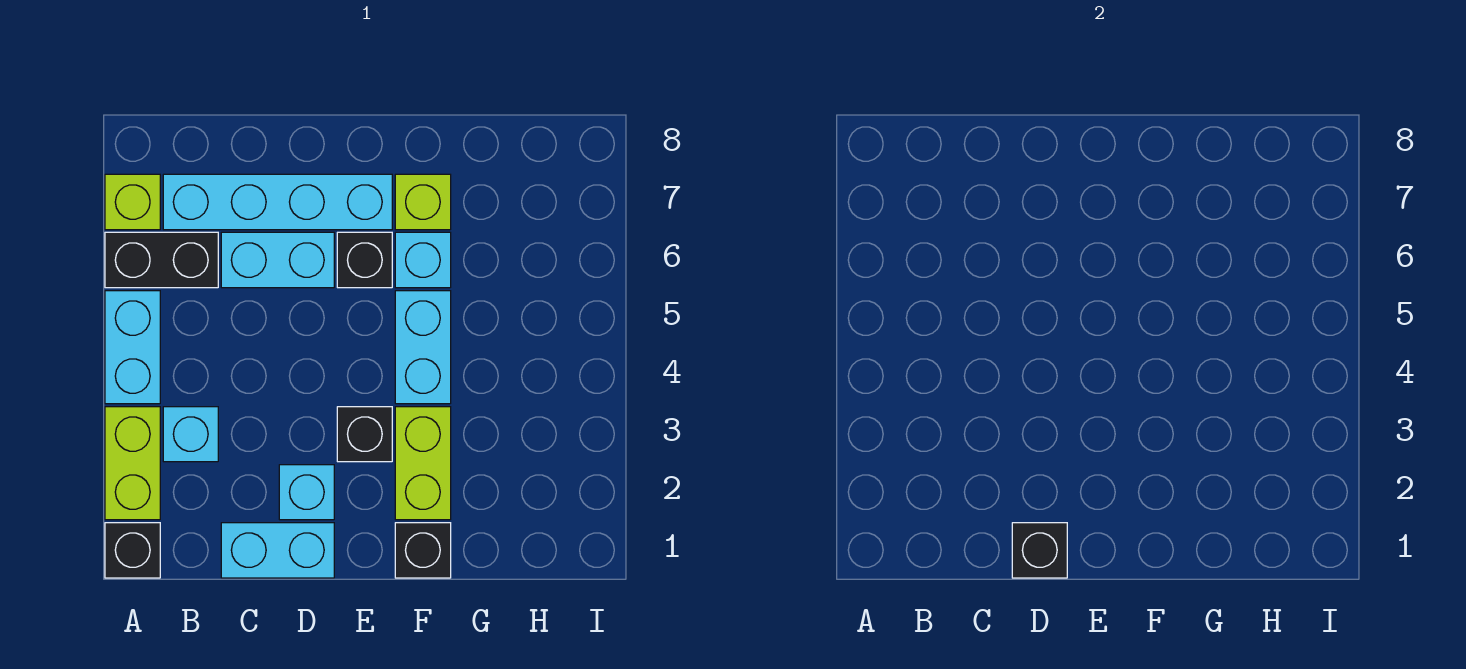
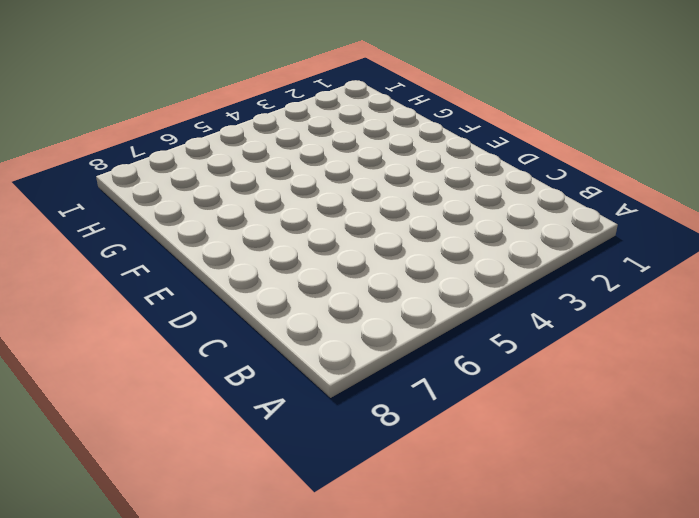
none -> black 1x1 brick [105,523,160,578]
none -> lime 1x2 brick [105,407,160,520]
none -> cyan 1x2 brick [105,291,160,404]

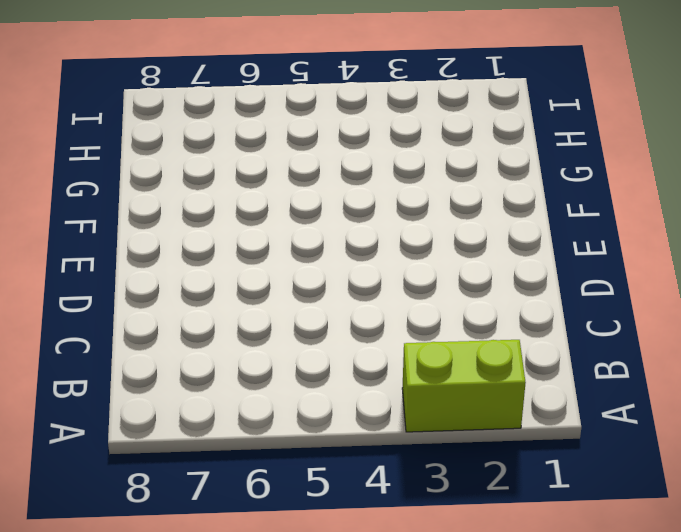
none -> black 1x1 brick [105,523,160,578]
none -> cyan 1x2 brick [105,291,160,404]
none -> black 1x2 brick [105,232,218,288]

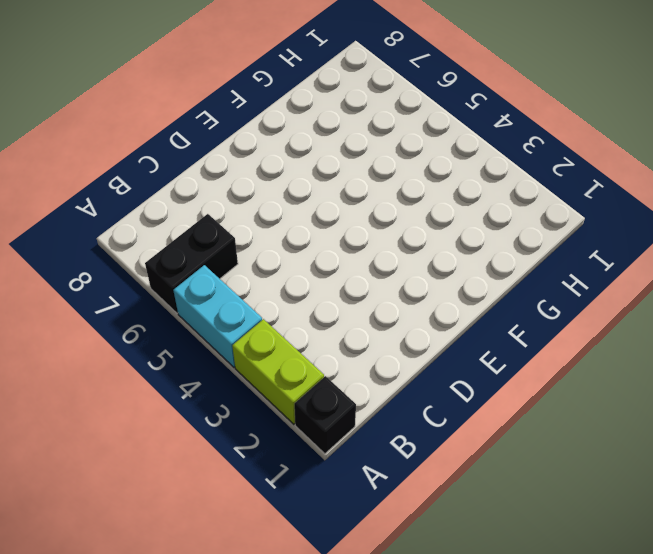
none -> lime 1x1 brick [105,174,160,230]
none -> cyan 1x1 brick [163,407,218,462]
none -> cyan 1x4 brick [163,174,392,230]

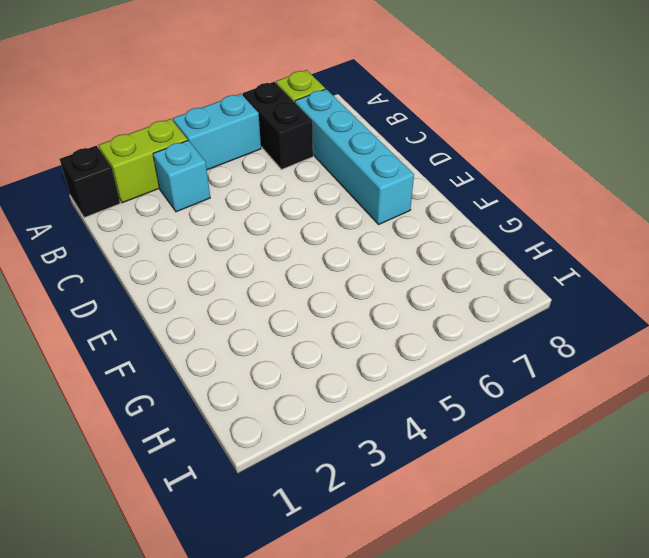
none -> cyan 1x2 brick [221,523,334,578]
none -> cyan 1x2 brick [221,232,334,288]
none -> cyan 1x1 brick [279,465,334,520]

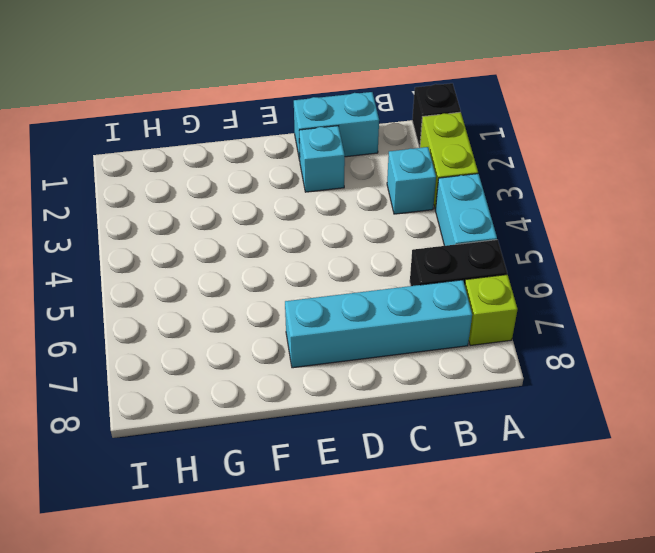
none -> cyan 1x2 brick [221,232,334,288]
none -> black 1x1 brick [337,407,392,462]
none -> black 1x1 brick [337,232,392,288]

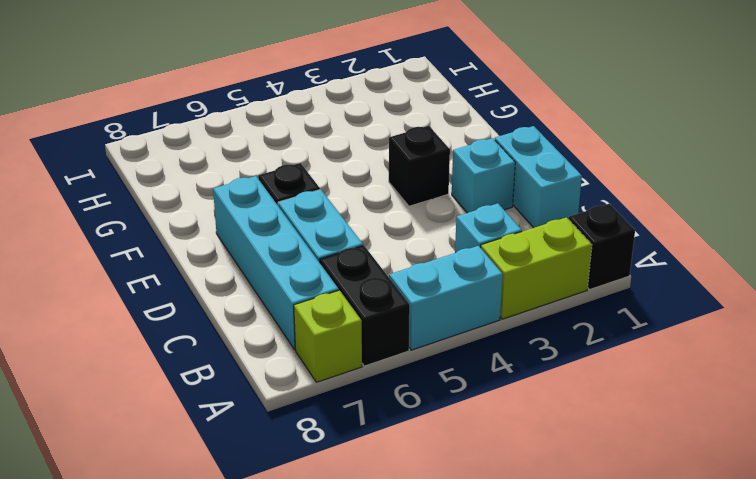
none -> black 1x1 brick [395,523,451,578]
none -> lime 1x2 brick [395,407,451,520]
none -> cyan 1x2 brick [395,291,451,404]

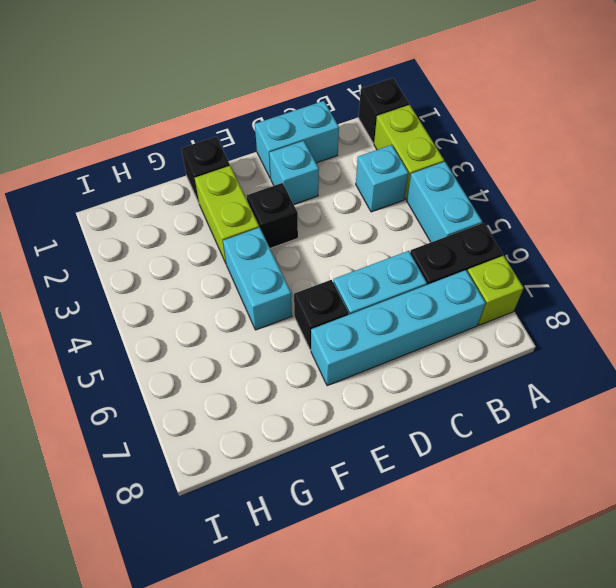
none -> cyan 1x1 brick [395,232,451,288]
none -> lime 1x1 brick [395,174,451,230]
none -> black 1x1 brick [1012,523,1067,578]

